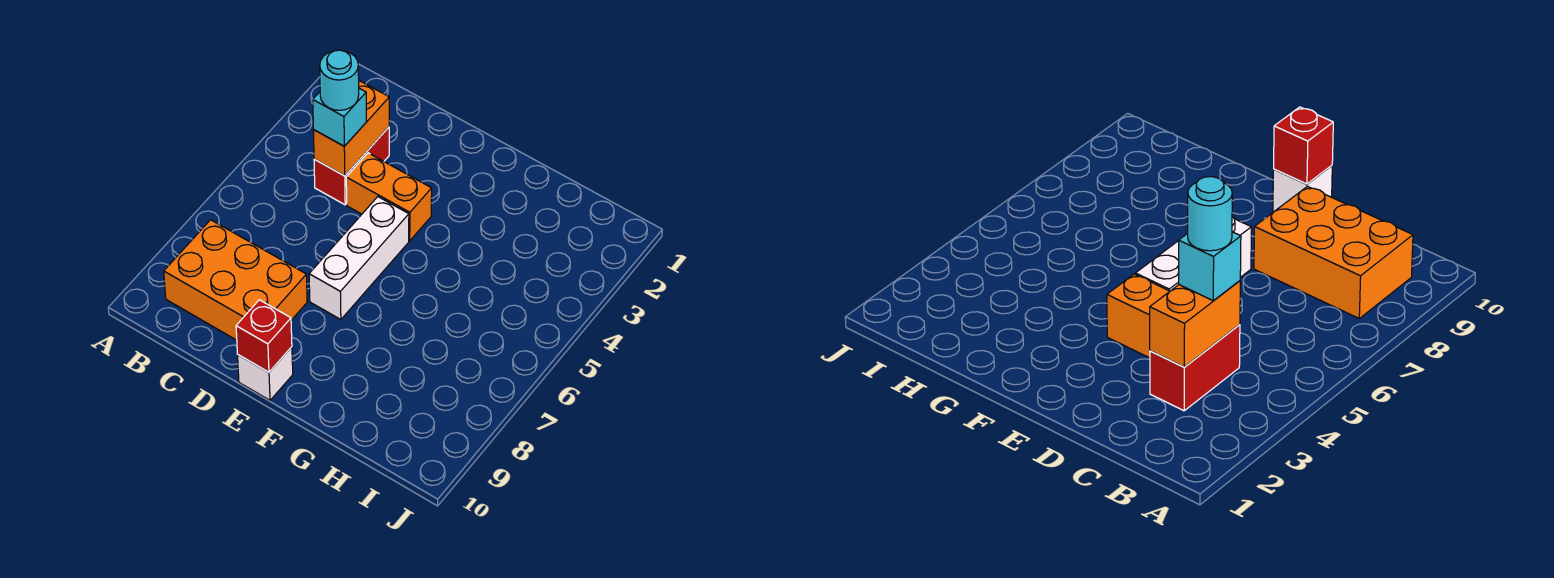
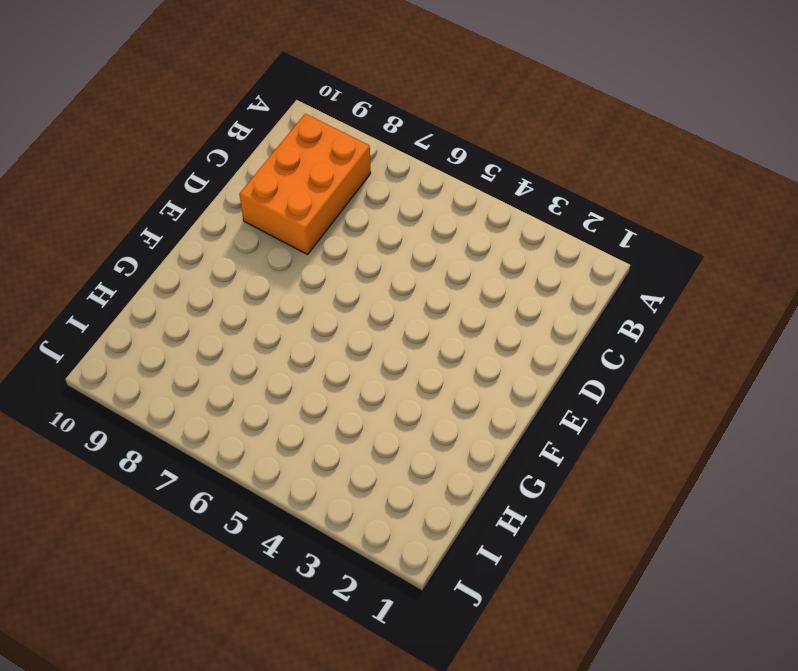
none -> red 1x2 brick [314,127,389,205]
none -> orange 1x2 brick [346,153,432,241]

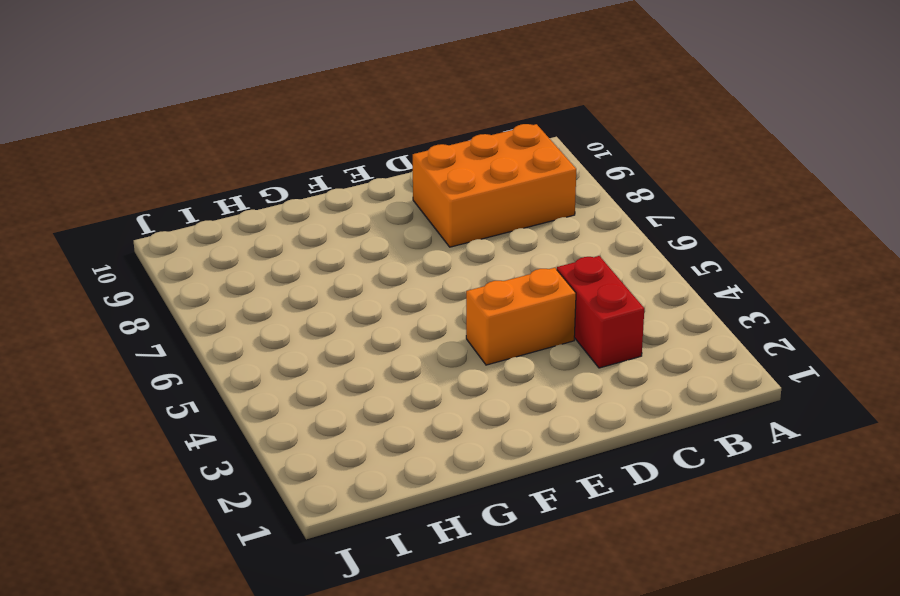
none -> white 1x3 brick [309,197,409,320]
none -> white 1x1 brick [238,347,293,400]

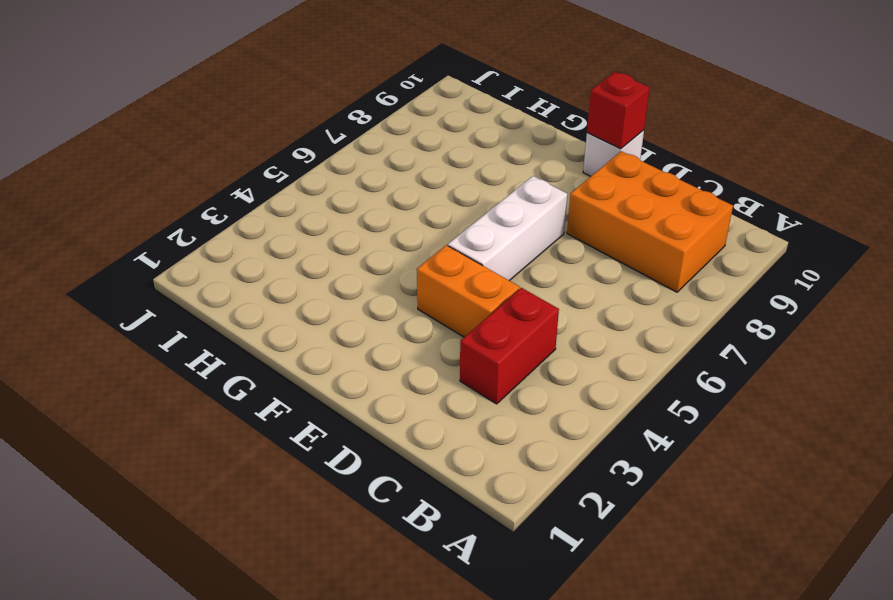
none -> orange 1x2 brick [313,81,389,176]
none -> cyan 1x1 brick [313,88,366,146]

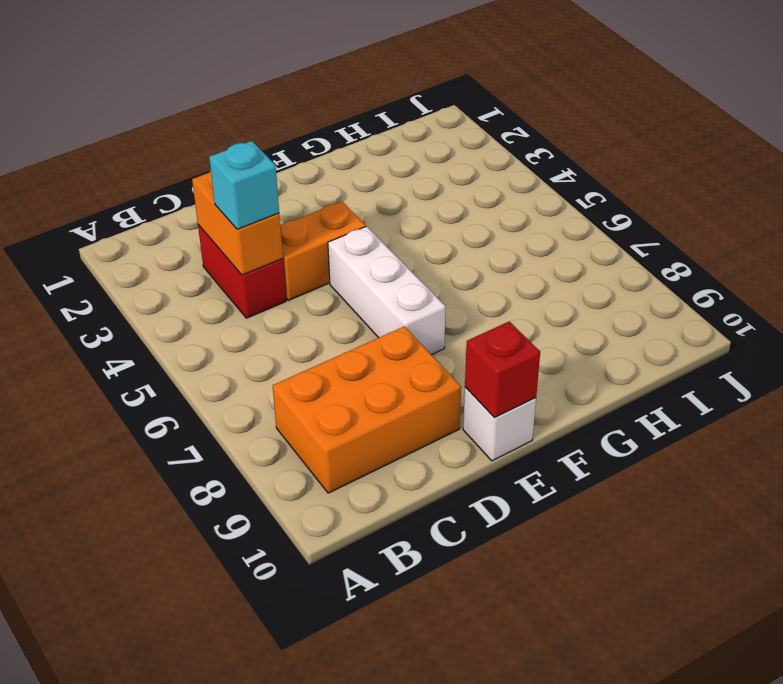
none -> cyan 1x1 round brick [320,50,359,110]

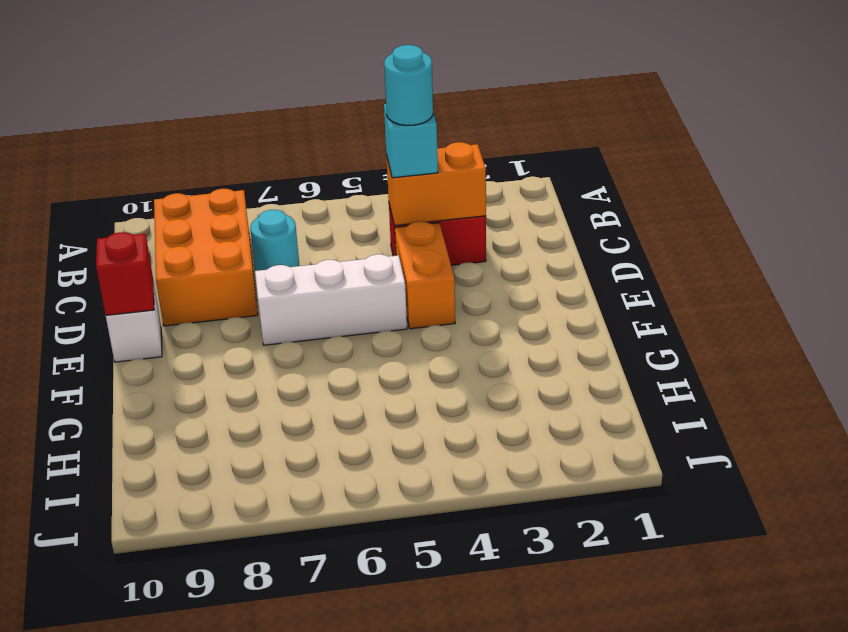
cyan 1x1 round brick [250,210,299,271] -> none

